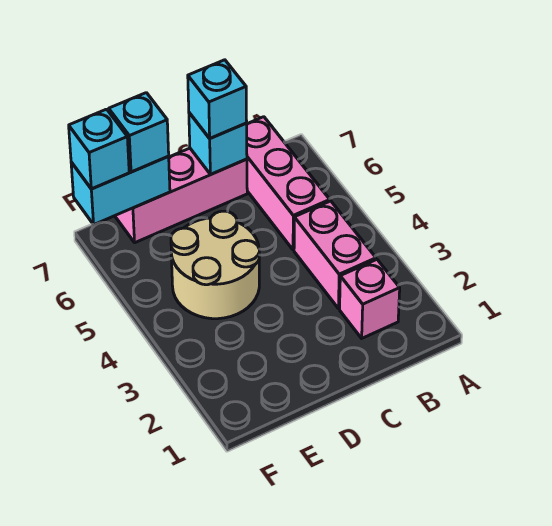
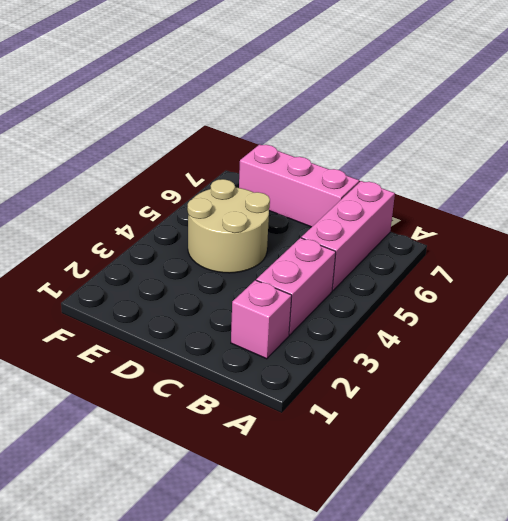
none -> cyan 1x1 brick [189,113,247,174]
none -> cyan 1x2 brick [71,157,170,224]

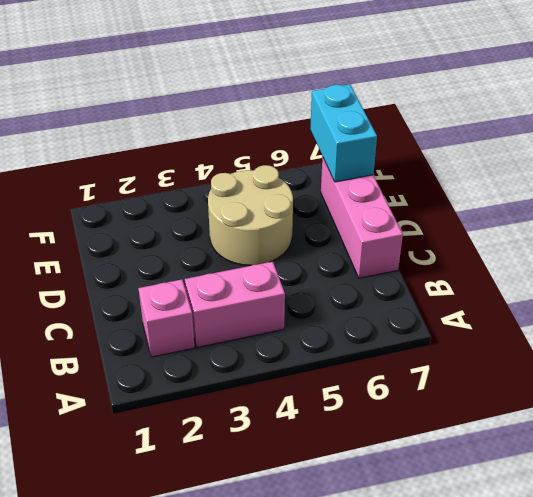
none -> pink 1x3 brick [247,117,330,250]
none -> cyan 1x1 brick [189,113,247,174]

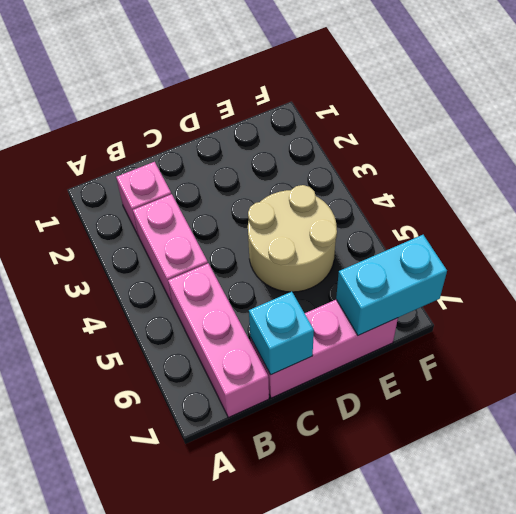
none -> cyan 1x1 brick [188,60,247,138]
none -> cyan 1x1 brick [109,93,169,172]

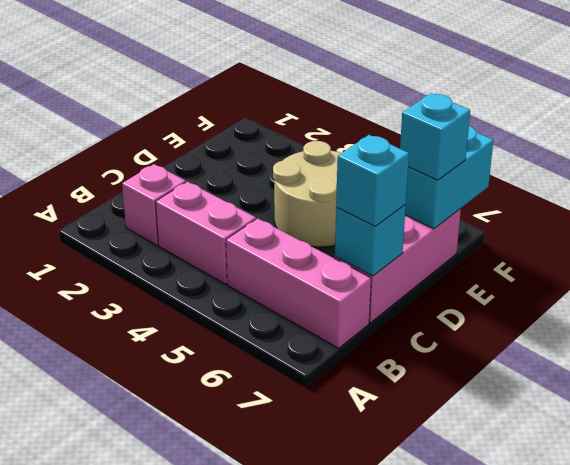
none -> cyan 1x1 brick [69,109,129,189]

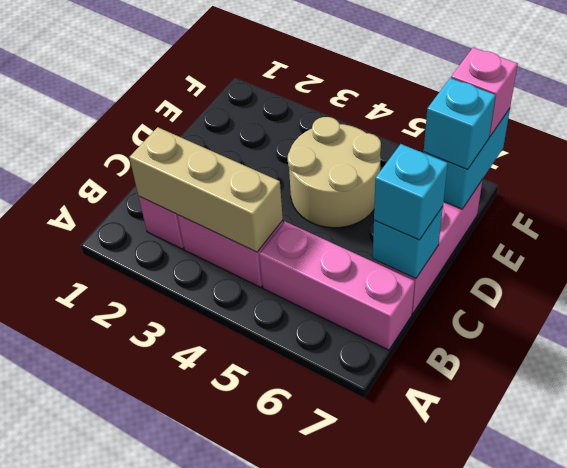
tan 1x3 brick [129,127,283,252] -> none
pink 1x1 brick [451,47,518,137] -> cyan 1x1 brick [69,109,129,189]

